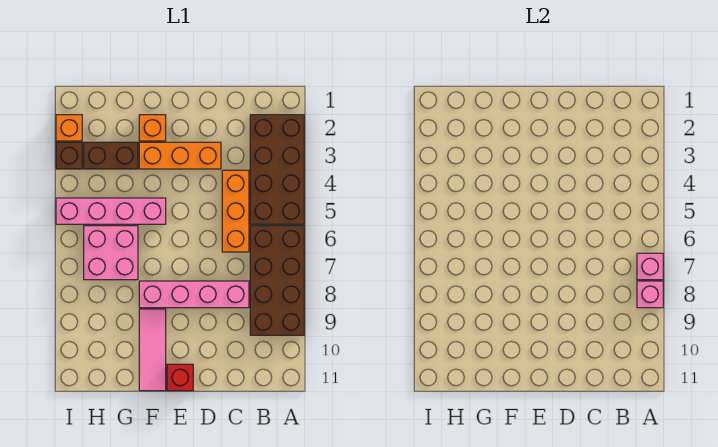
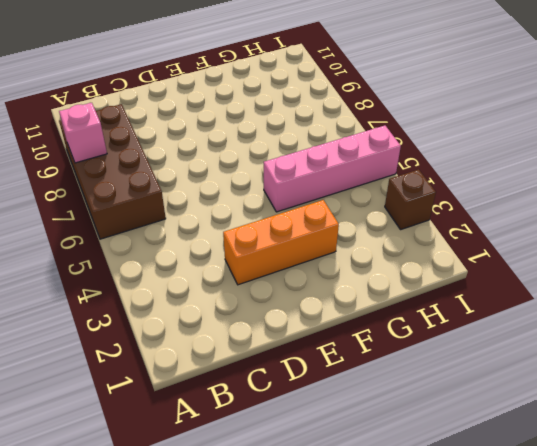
none -> brown 2x4 brick [250,115,304,224]
none -> orange 1x3 brick [222,170,249,252]
none -> pink 1x4 brick [139,281,249,308]

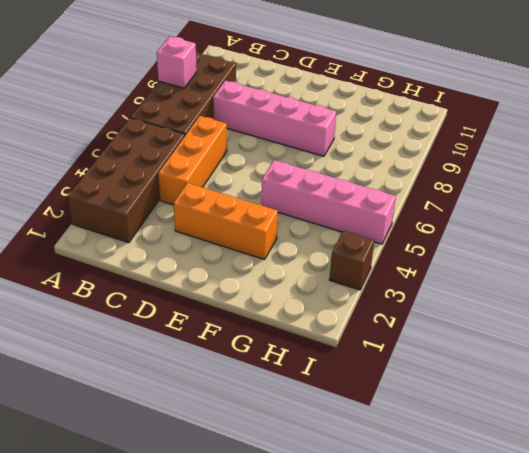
none -> red 1x1 brick [167,364,193,391]
none -> orange 1x1 brick [139,115,166,141]
none -> pink 1x3 tile [139,309,166,391]

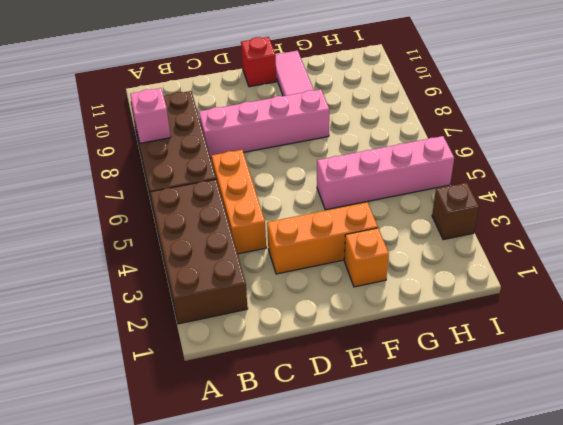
none -> brown 1x2 brick [84,142,138,169]
none -> pink 2x2 brick [84,226,138,280]
none -> orange 1x1 brick [56,115,82,141]

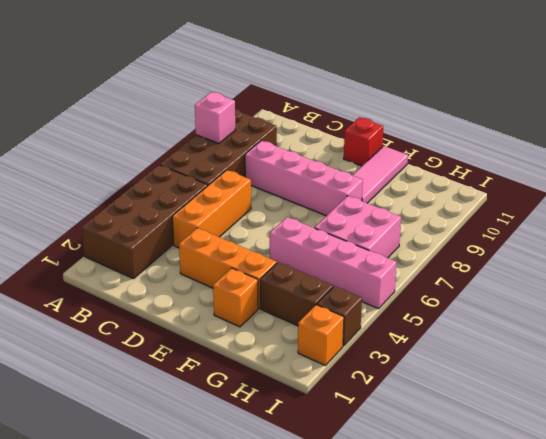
none -> pink 1x1 brick [637,253,663,280]

